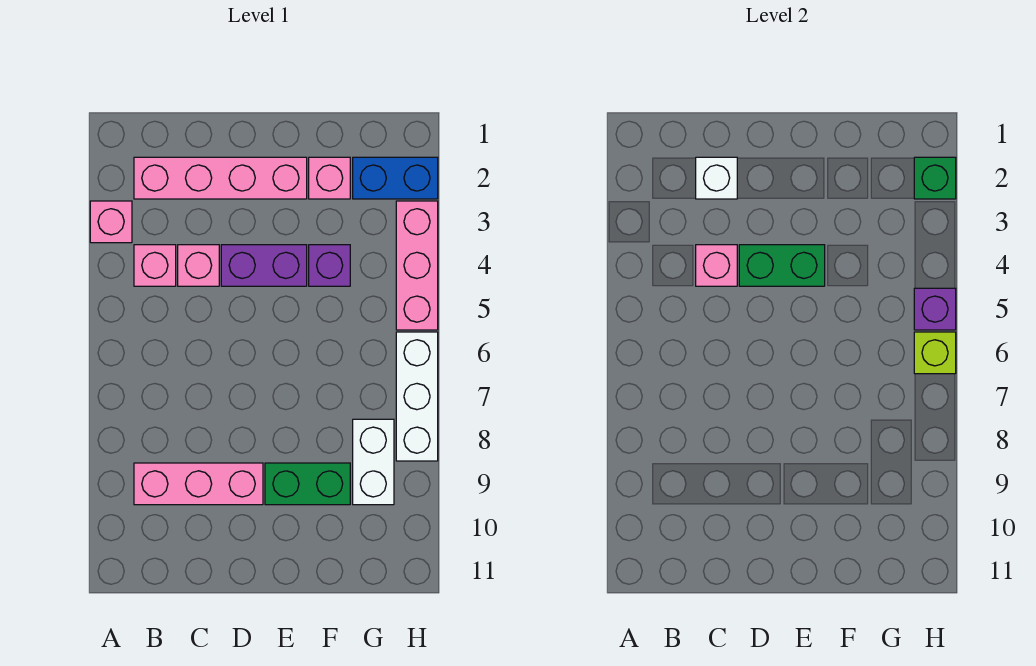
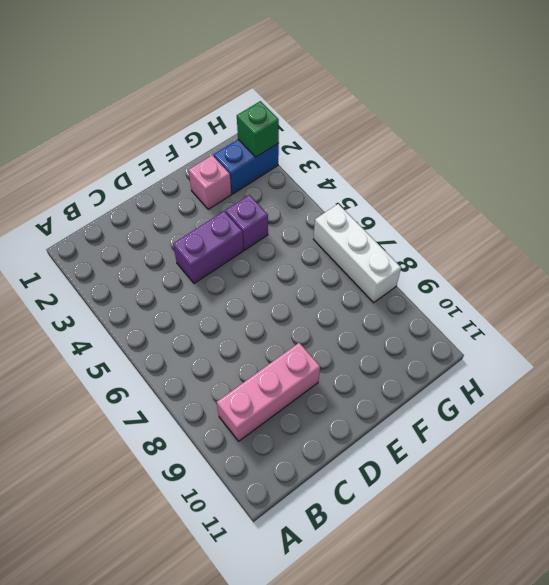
none -> pink 1x1 brick [90,201,132,243]
none -> pink 1x4 brick [134,157,307,199]
none -> pink 1x1 brick [134,245,176,286]

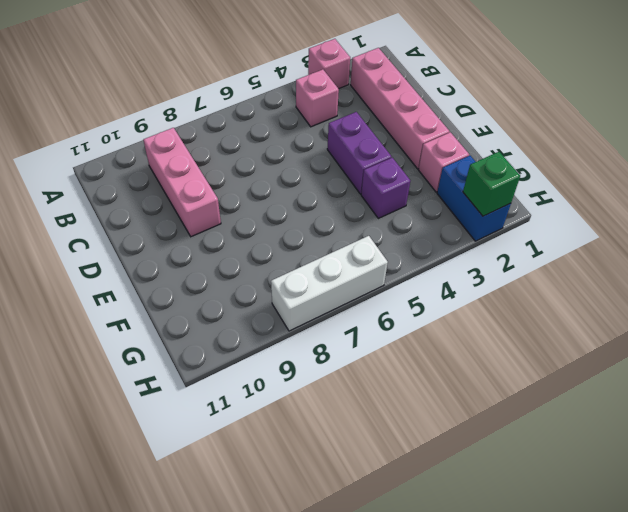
none -> pink 1x1 brick [178,245,219,286]
none -> green 1x2 brick [265,463,350,505]
none -> white 1x2 brick [353,419,394,505]

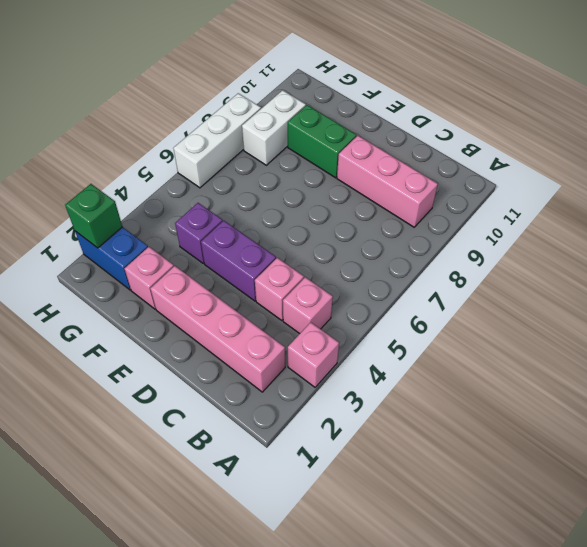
none -> pink 1x3 brick [396,201,438,330]
none -> white 1x1 brick [696,157,737,199]
none -> pink 1x1 brick [696,245,737,286]

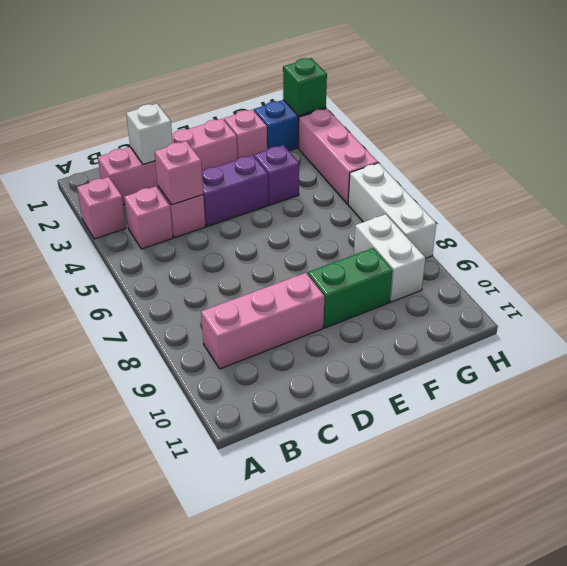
none -> green 1x2 brick [739,245,825,286]
none -> purple 1x1 brick [914,288,956,330]
none -> lime 1x1 brick [914,332,956,374]

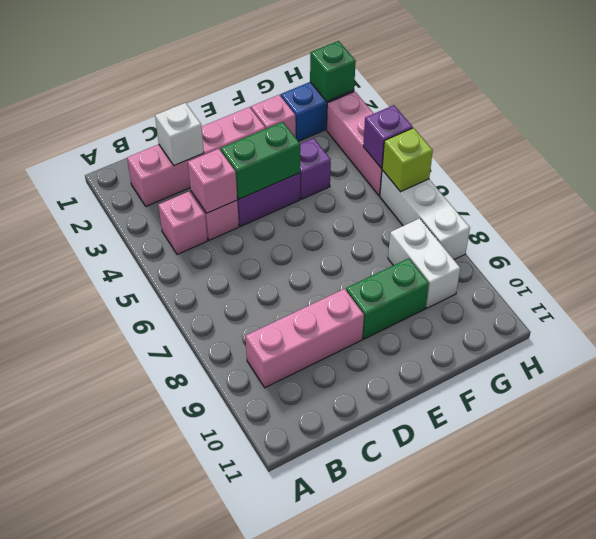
none -> pink 1x1 brick [90,201,132,243]

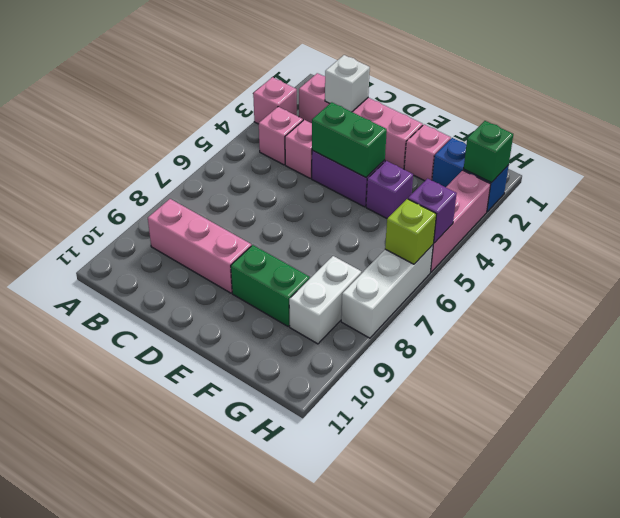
none -> pink 1x1 brick [696,245,737,286]

